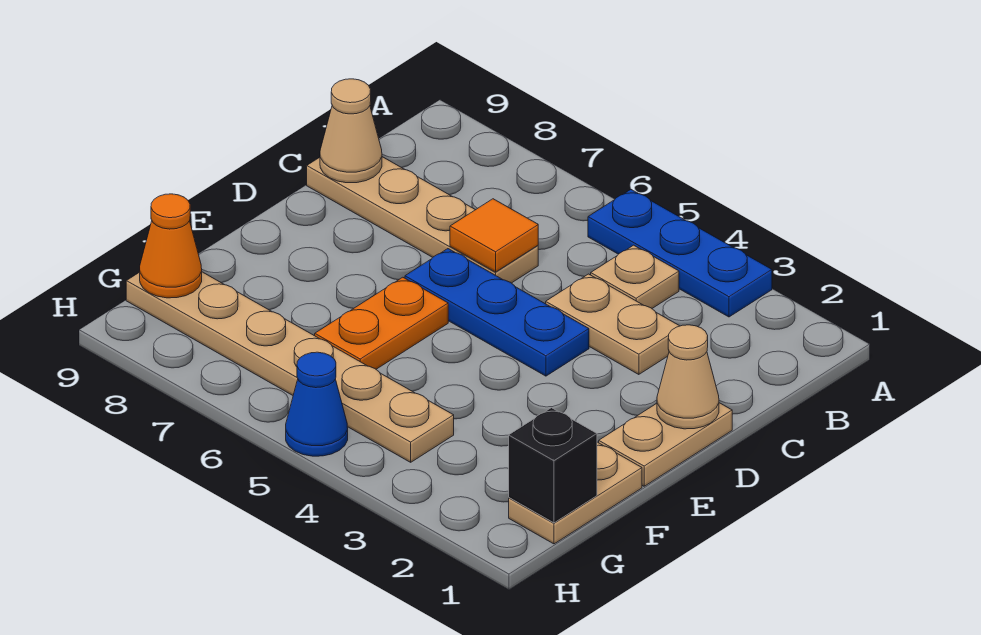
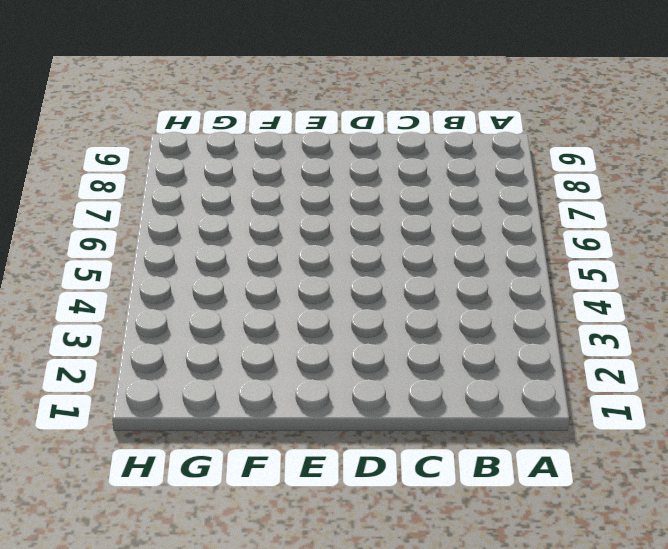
none -> blue 1x3 plate [588,190,772,317]
none -> tan 1x1 plate [591,245,679,308]
none -> tan 1x2 plate [546,274,679,375]

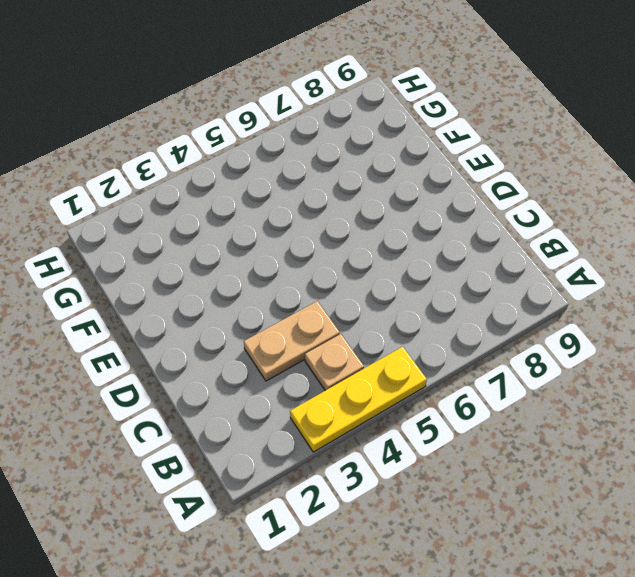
yellow 1x3 plate [290,347,427,452] -> blue 1x3 plate [588,190,772,317]
none -> tan 1x4 plate [307,157,538,283]
none -> tan 1x2 plate [599,403,732,486]
none -> blue 1x3 plate [405,249,589,376]

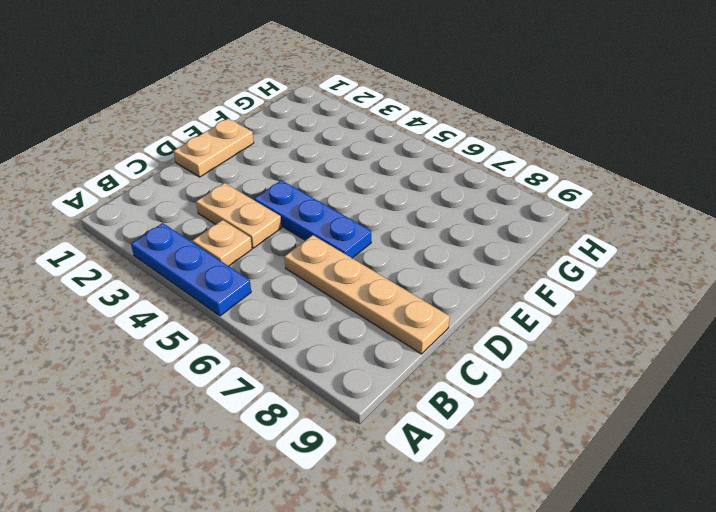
none -> orange 1x2 plate [315,277,448,369]
none -> tan 1x2 plate [509,442,642,544]
none -> tan 1x6 plate [126,272,454,462]

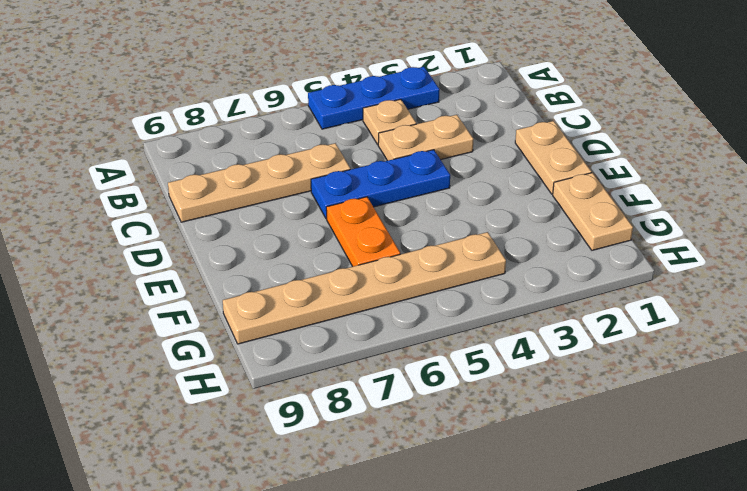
none -> blue 1x1 cone [286,352,348,456]
none -> orange 1x1 tile [450,199,538,272]
none -> tan 1x1 cone [320,79,382,183]

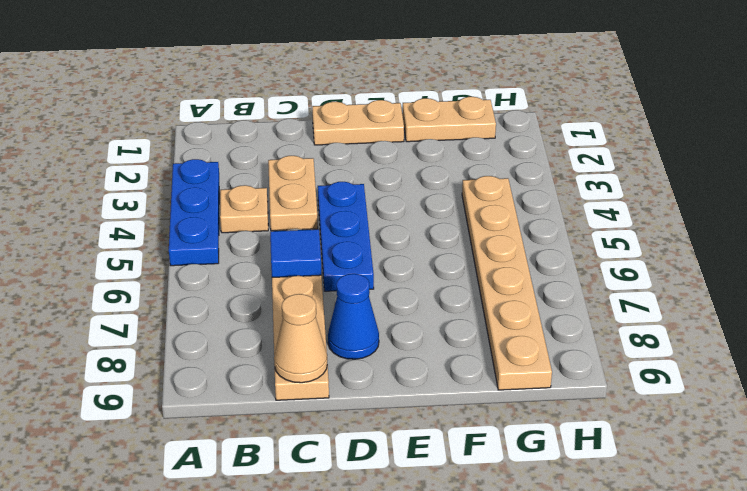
blue 1x1 tile [270,229,321,277] -> orange 1x1 tile [450,199,538,272]
blue 1x1 cone [328,274,379,359] -> blue 1x1 cone moved to [286,352,348,456]
none -> orange 1x2 plate [315,277,448,369]
none -> tan 1x1 cone [657,325,719,429]
none -> black 1x1 brick [509,408,597,523]

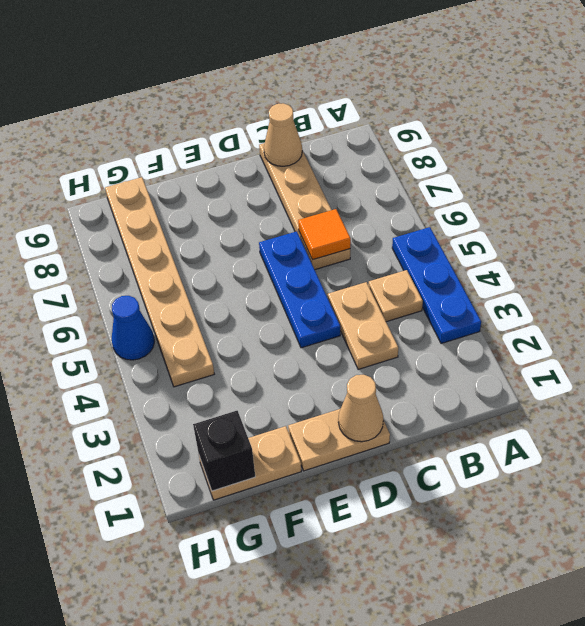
none -> orange 1x2 plate [315,277,448,369]
none -> orange 1x1 cone [140,194,202,298]

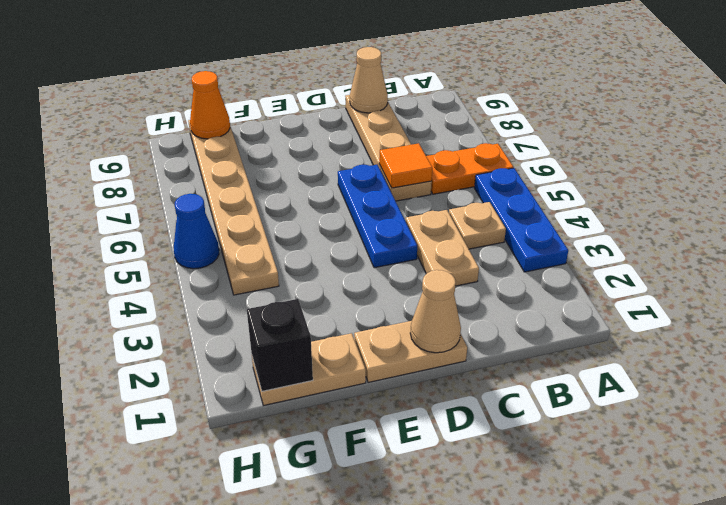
orange 1x2 plate [426,143,513,194] -> orange 1x2 plate moved to [315,277,448,369]

